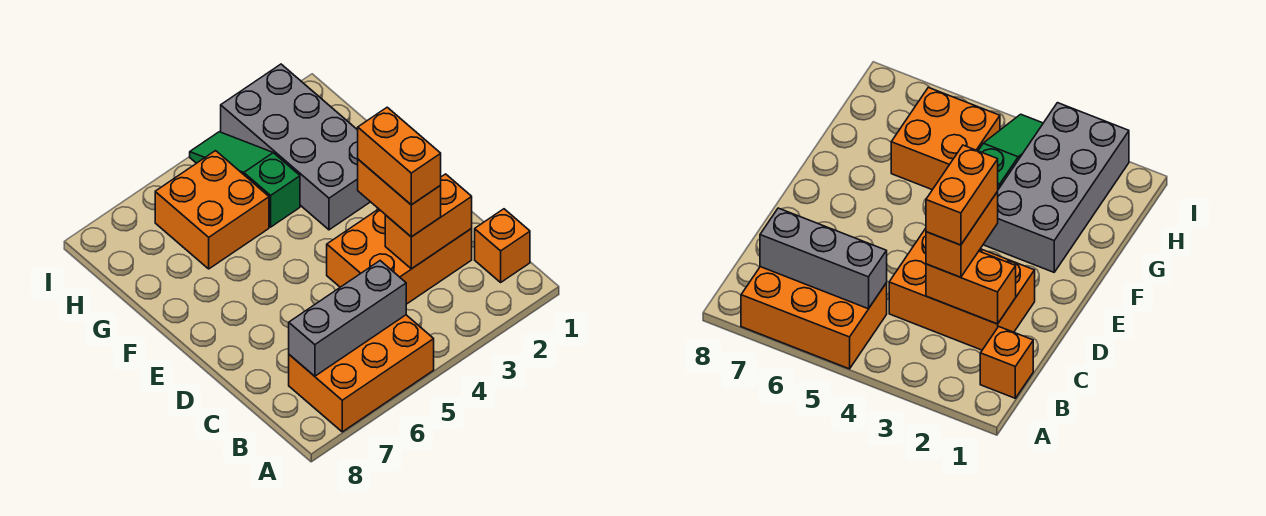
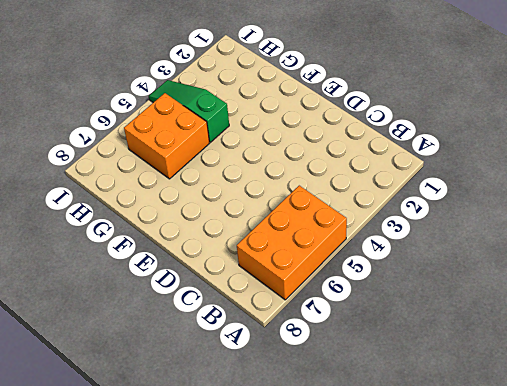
none -> orange 1x1 brick [475,209,530,282]
none -> orange 2x3 brick [327,209,472,304]

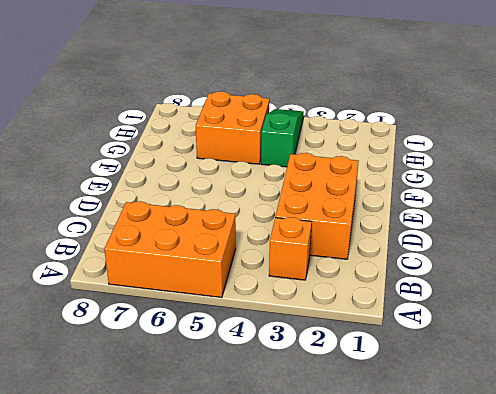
orange 1x1 brick [269,217,312,280] -> orange 1x1 brick moved to [475,209,530,282]
orange 2x3 brick [275,153,359,259] -> orange 2x3 brick turned to [327,209,472,304]
none -> grey 2x4 brick [221,64,370,230]
none -> grey 1x3 brick [289,261,406,376]

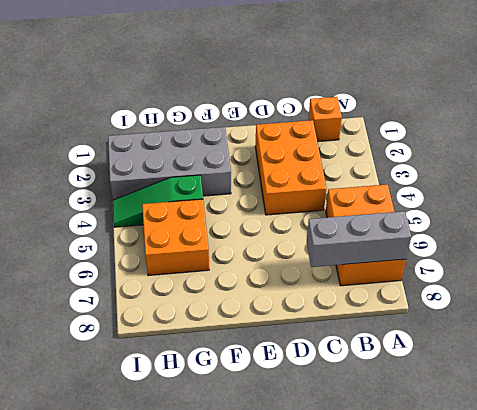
grey 1x3 brick [307,211,411,267] -> grey 1x3 brick turned to [289,261,406,376]
none -> orange 1x2 brick [385,174,472,269]
none -> orange 1x2 brick [358,159,441,237]

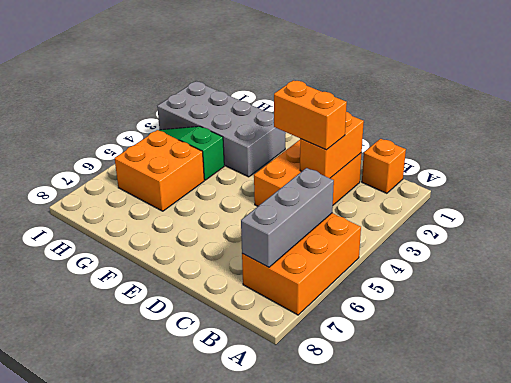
none -> orange 1x2 brick [358,107,441,205]

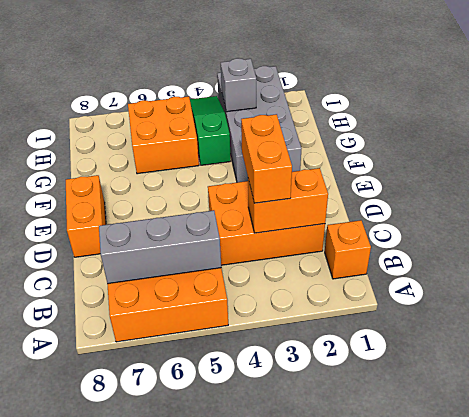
orange 1x2 brick [66,175,106,257] -> orange 1x2 brick moved to [358,107,441,205]
grey 1x1 brick [221,58,256,112] -> none

